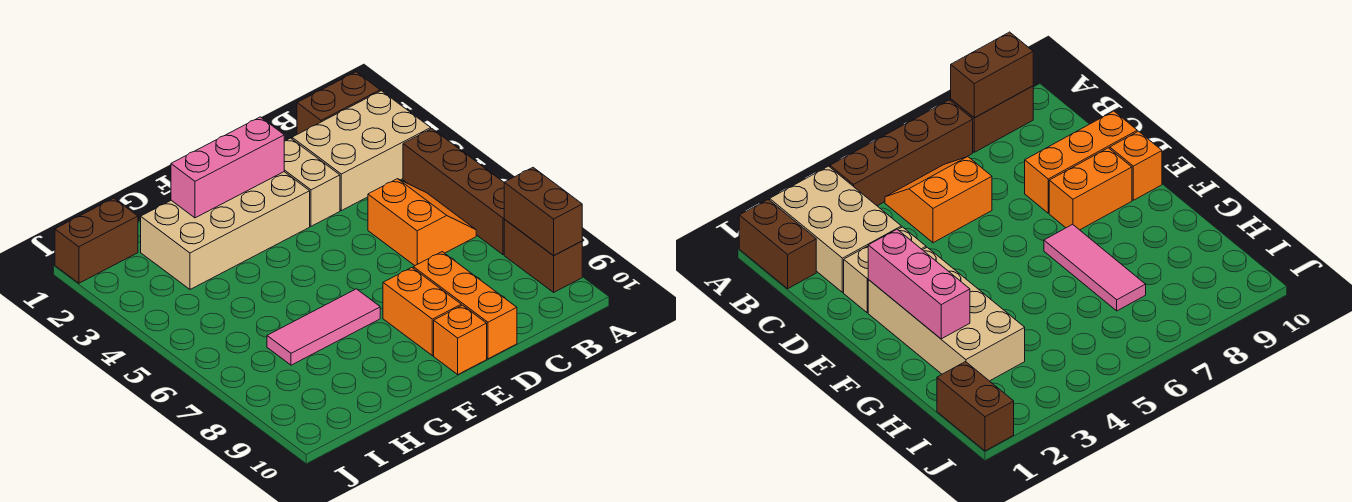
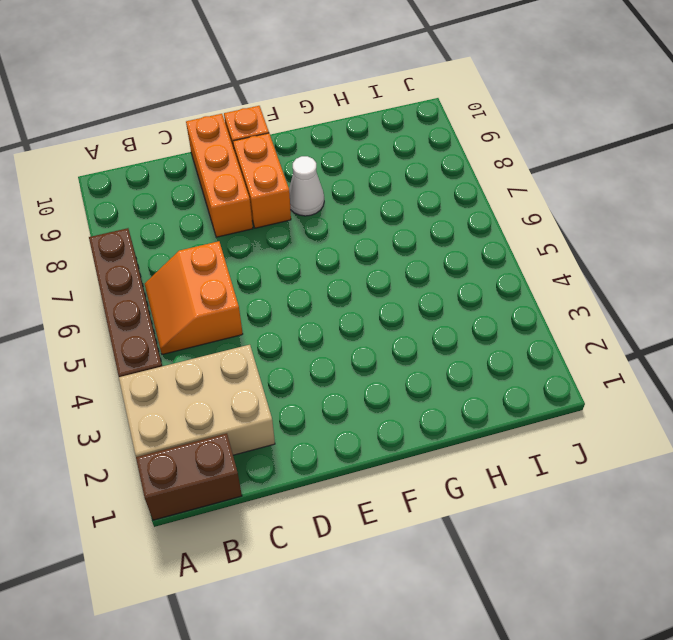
white 1x1 cone [289,156,324,216] -> none
none -> brown 1x2 brick [504,219,582,292]
none -> tan 1x2 brick [284,138,340,226]
none -> tan 2x4 brick [141,172,310,289]

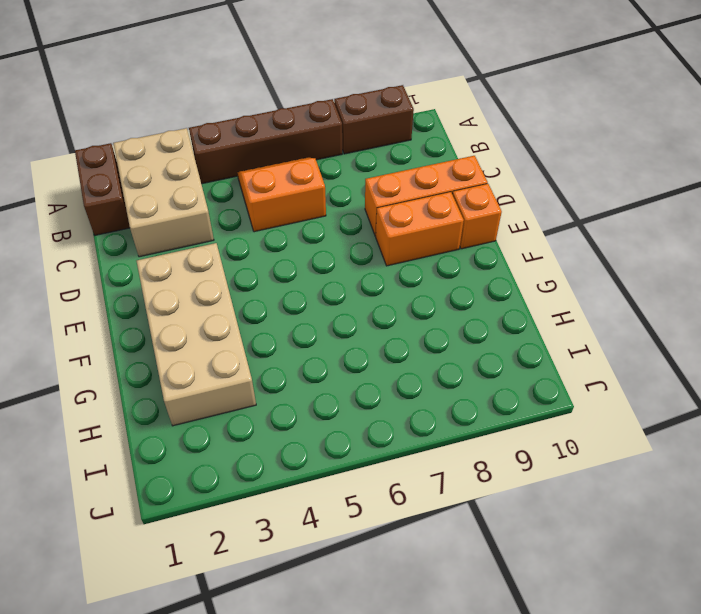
none -> tan 1x2 brick [284,138,340,226]
none -> pink 1x3 tile [267,289,380,365]
none -> brown 1x2 brick [55,198,138,283]

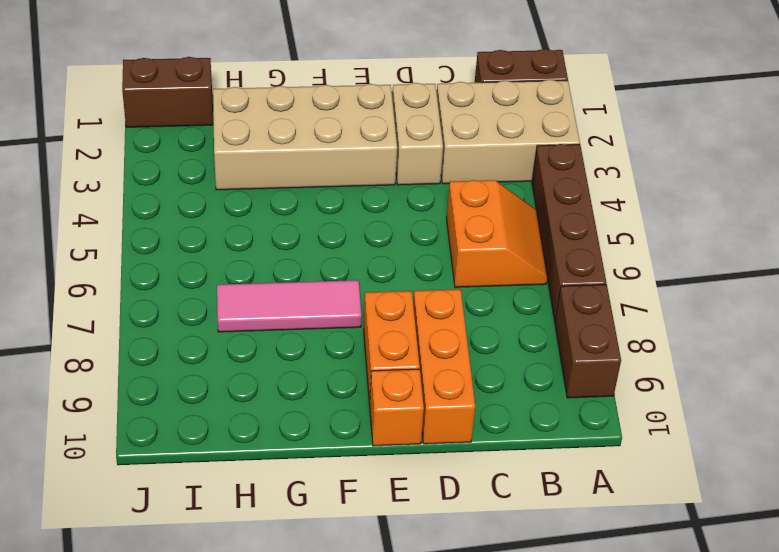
none -> brown 1x2 brick [504,168,582,256]
none -> pink 1x3 brick [171,117,284,218]

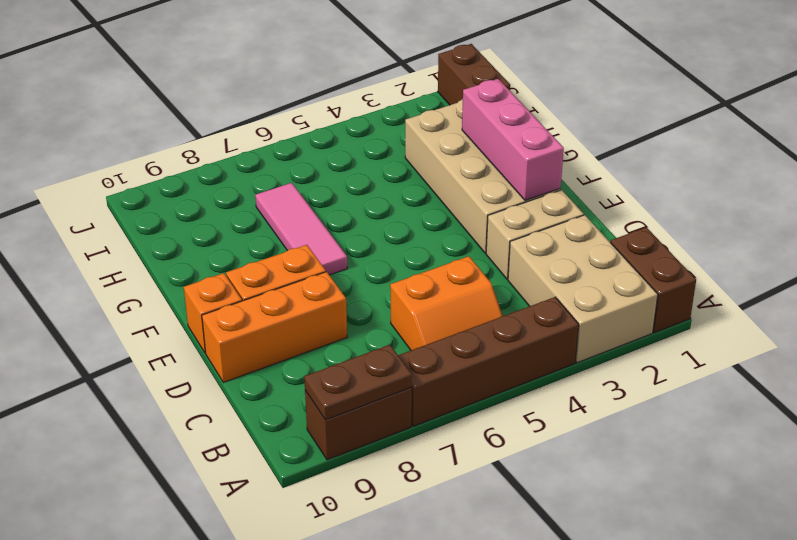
brown 1x2 plate [304,345,412,420] -> brown 1x2 brick [504,168,582,256]

